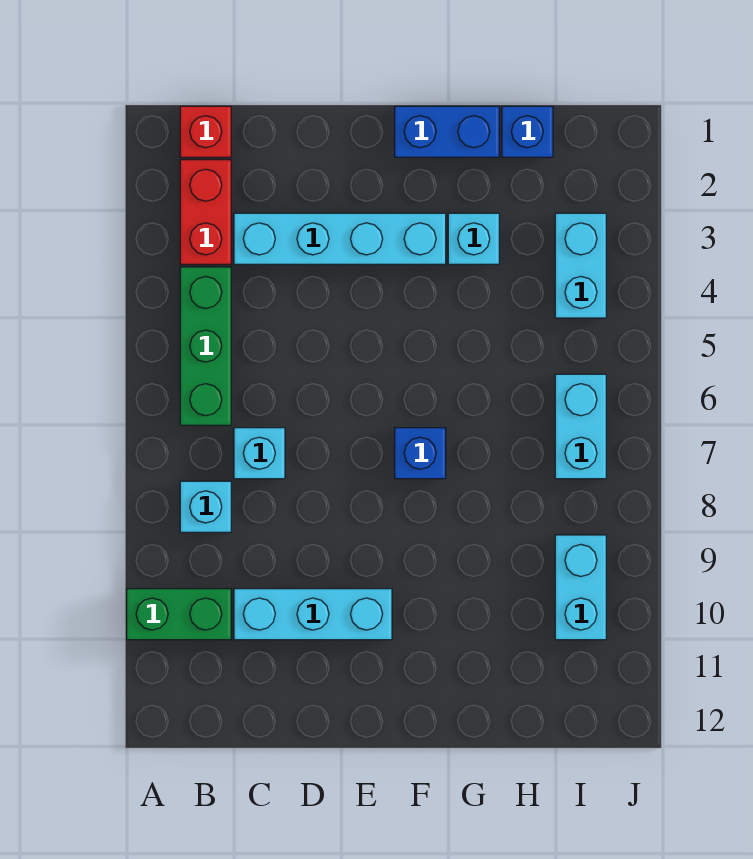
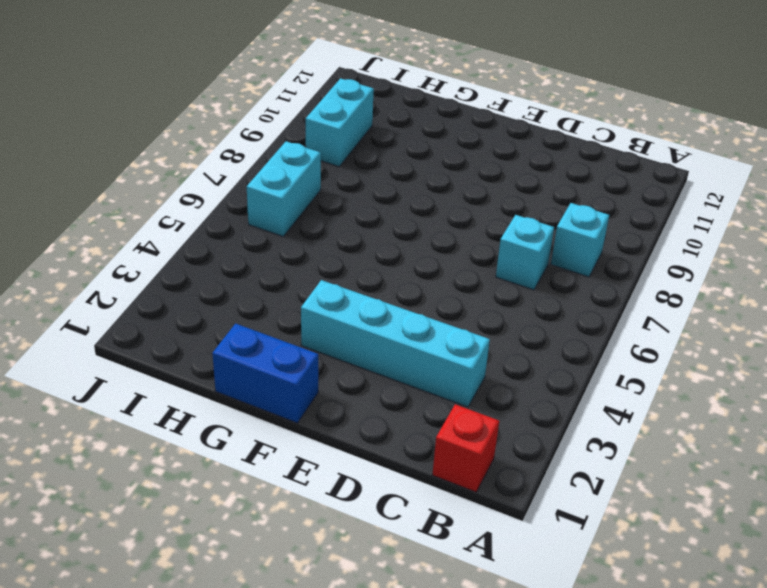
none -> green 1x2 brick [127,589,231,640]
none -> red 1x2 brick [180,160,231,264]
none -> green 1x3 brick [180,267,231,425]

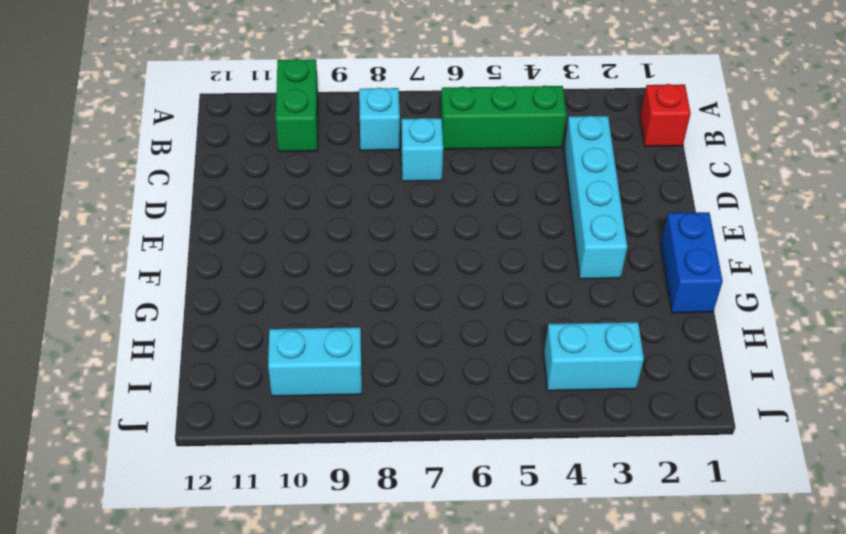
none -> red 1x2 brick [180,160,231,264]
none -> cyan 1x3 brick [234,589,392,640]
none -> blue 1x1 brick [395,428,446,479]

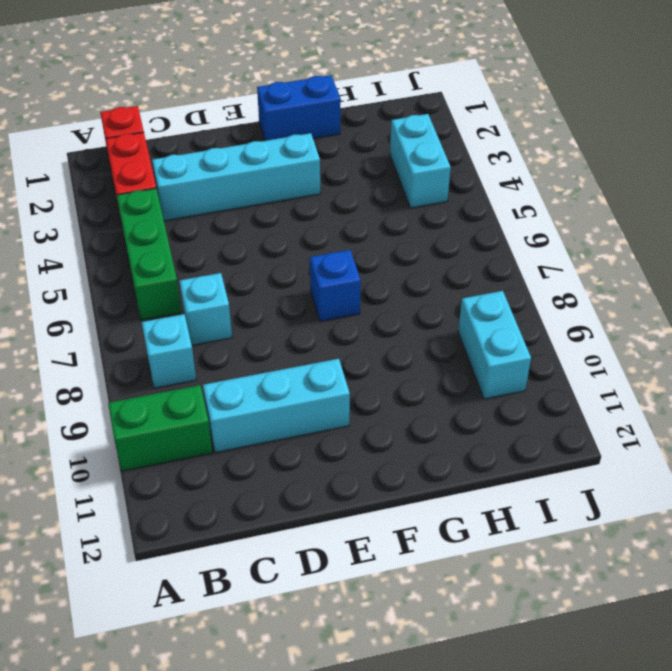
none -> cyan 1x1 brick [448,213,499,264]
none -> blue 1x1 brick [502,106,553,157]
none -> cyan 1x2 brick [555,374,606,479]

